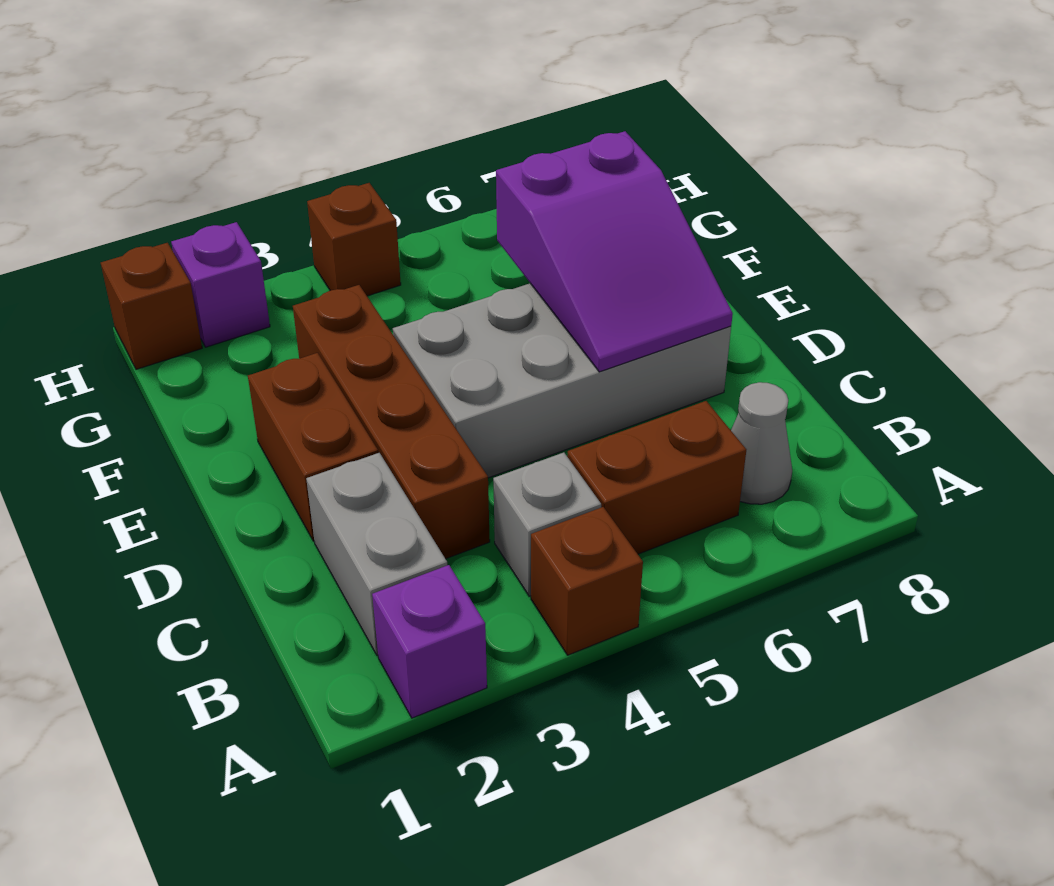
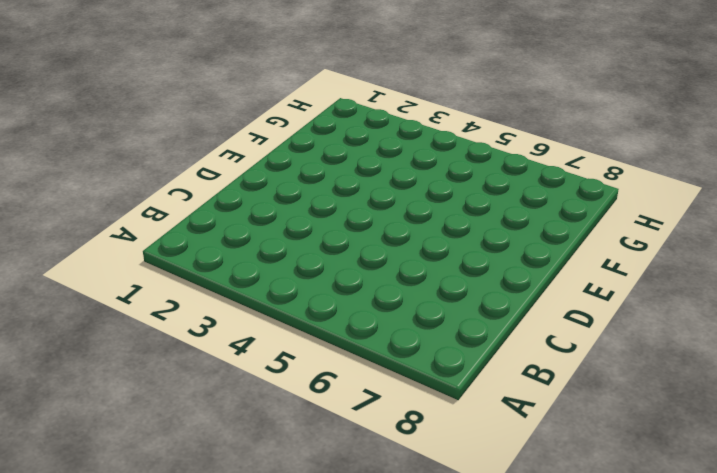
none -> purple 1x1 brick [372,565,487,718]
none -> brown 1x1 brick [531,507,643,655]
none -> grey 1x2 brick [306,453,447,656]

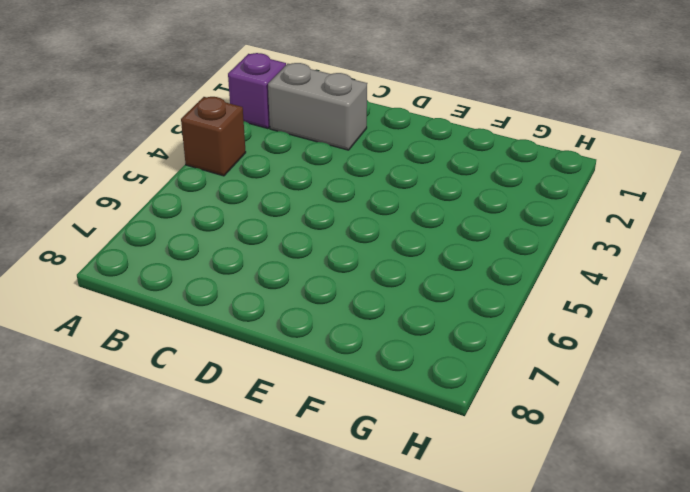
none -> grey 1x1 brick [493,452,601,596]
none -> brown 1x2 brick [567,401,746,554]
none -> grey 1x1 cone [731,382,792,504]

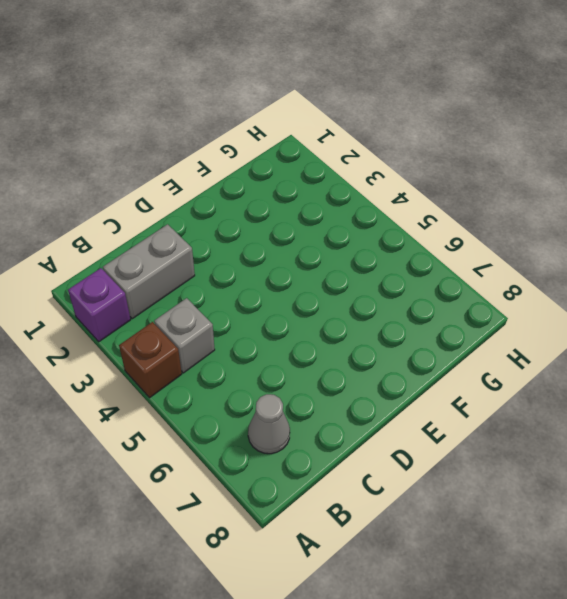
none -> brown 1x2 brick [567,401,746,554]
none -> brown 1x4 brick [293,285,490,559]
none -> brown 1x2 brick [248,353,378,541]

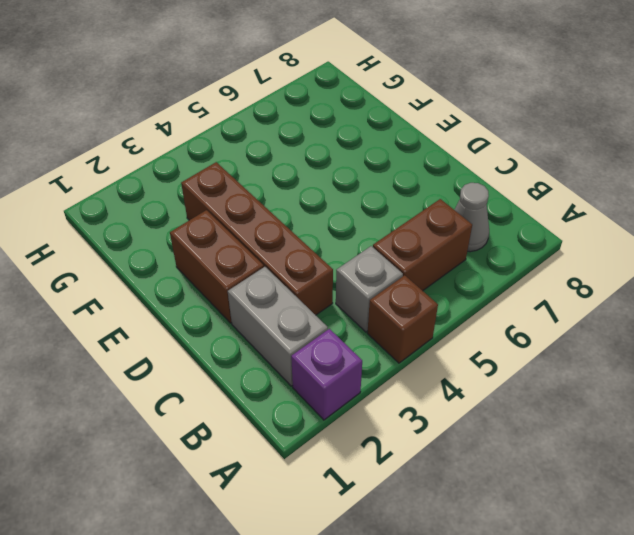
none -> grey 2x4 brick [393,283,731,478]
none -> brown 1x1 brick [101,243,202,369]
none -> purple 1x1 brick [171,222,270,347]

